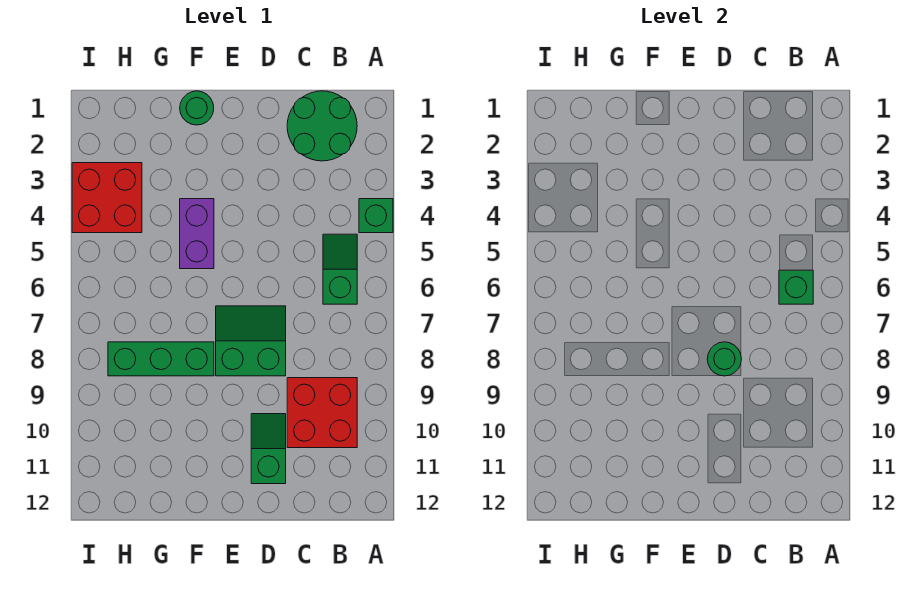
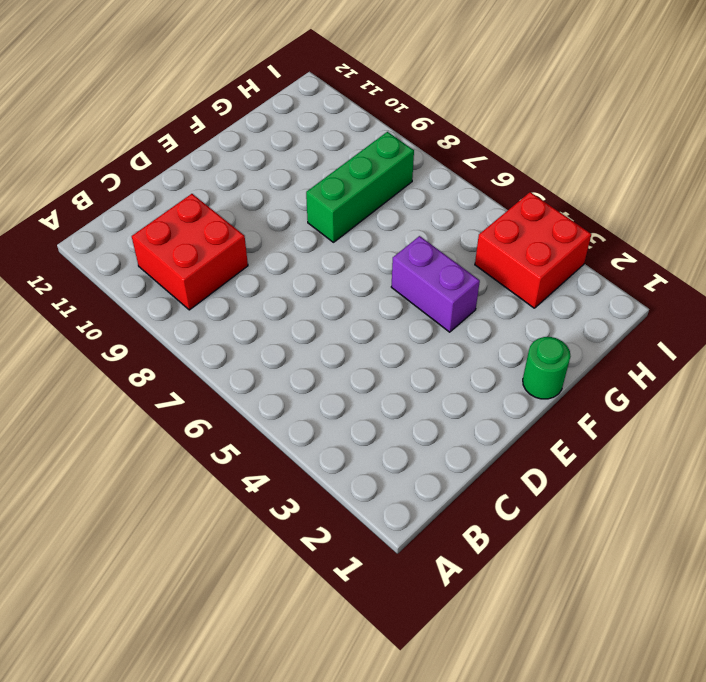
none -> green 1x1 brick [359,199,393,233]
none -> green 2x2 round brick [287,91,357,161]
none -> green 1x2 slope [323,234,357,304]

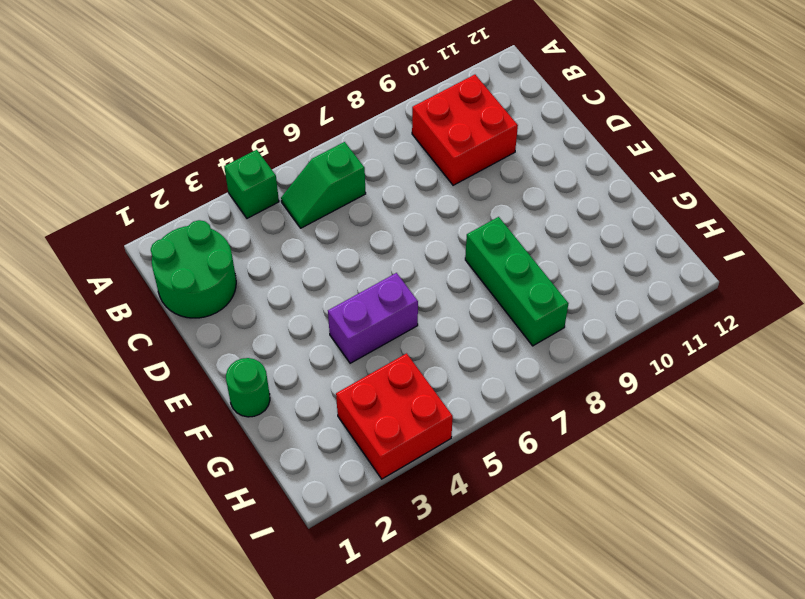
none -> green 2x2 slope [216,306,286,376]
none -> green 1x2 slope [251,414,286,484]
none -> green 1x1 brick [779,270,813,304]

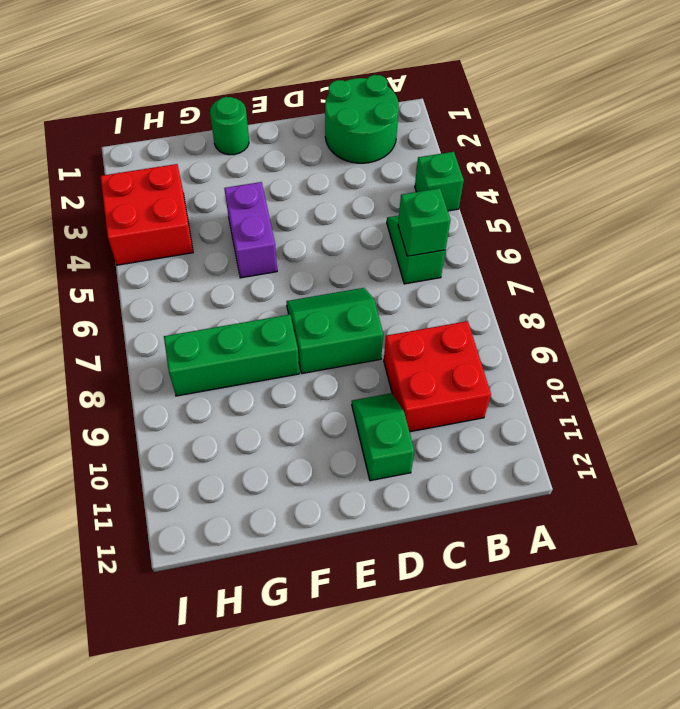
none -> green 1x1 round brick [707,342,741,376]

